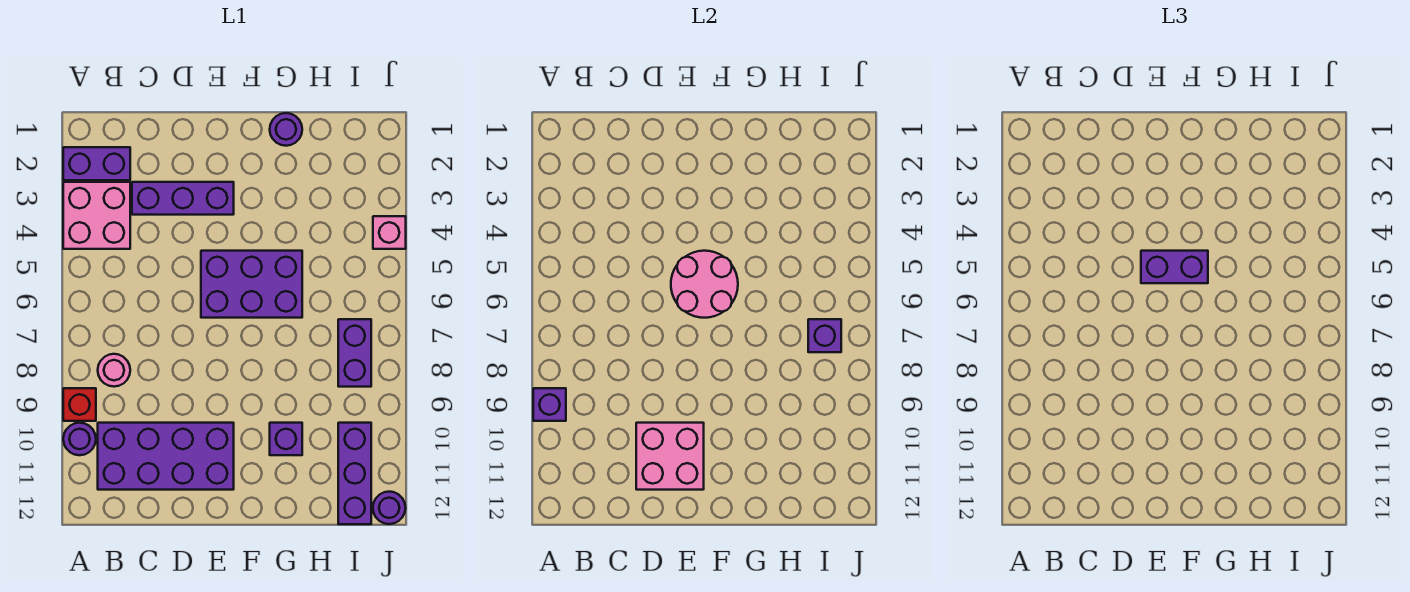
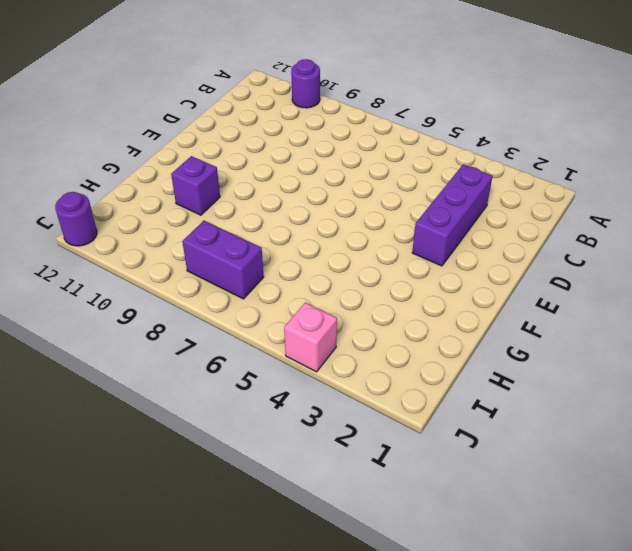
none -> purple 1x2 brick [63,147,130,180]
none -> pink 2x2 brick [63,182,130,249]
none -> red 1x1 brick [63,388,96,421]

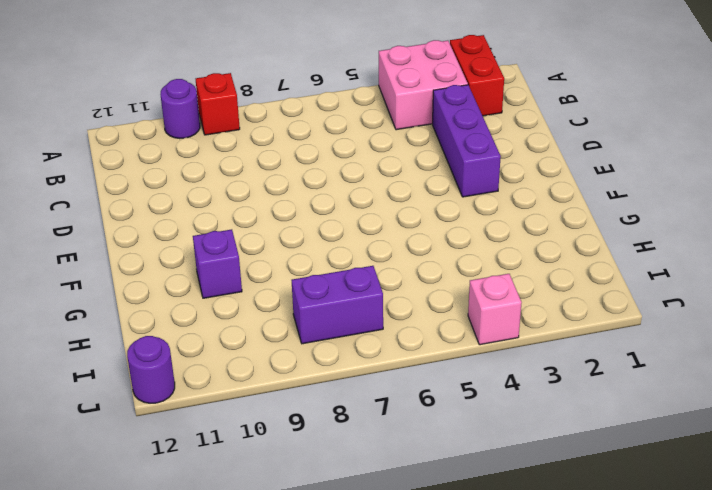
red 1x2 brick [450,35,504,116] -> purple 1x2 brick [63,147,130,180]
none -> pink 1x1 round brick [98,354,130,387]
none -> purple 2x4 brick [98,423,234,490]
none -> purple 2x3 brick [201,251,302,318]

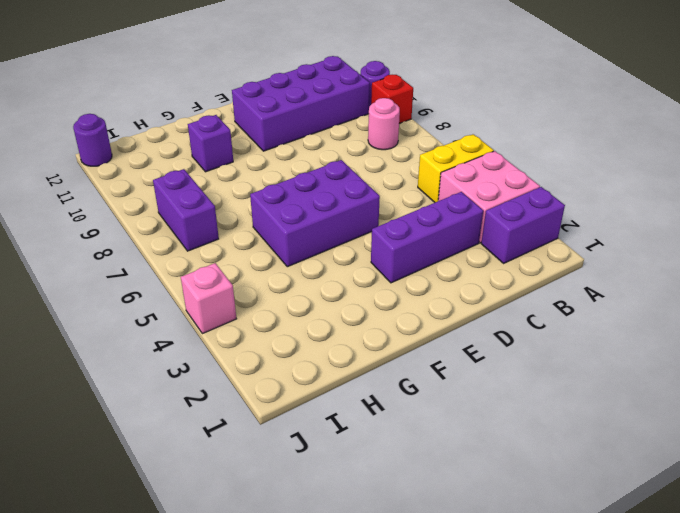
yellow 1x2 brick [418,134,494,202] -> none
none -> purple 1x1 round brick [270,113,302,146]
none -> purple 1x3 brick [338,423,371,524]
none -> purple 1x1 brick [533,388,566,421]

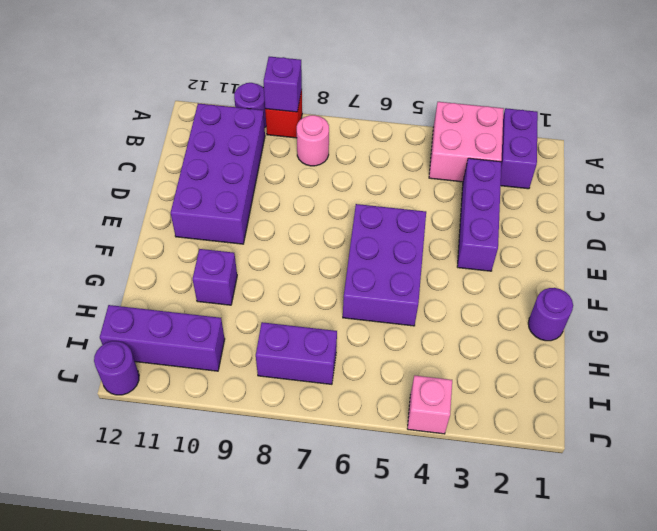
none -> pink 2x2 brick [636,423,704,490]
none -> pink 2x2 round brick [671,251,738,318]
none -> purple 1x1 brick [808,319,841,352]

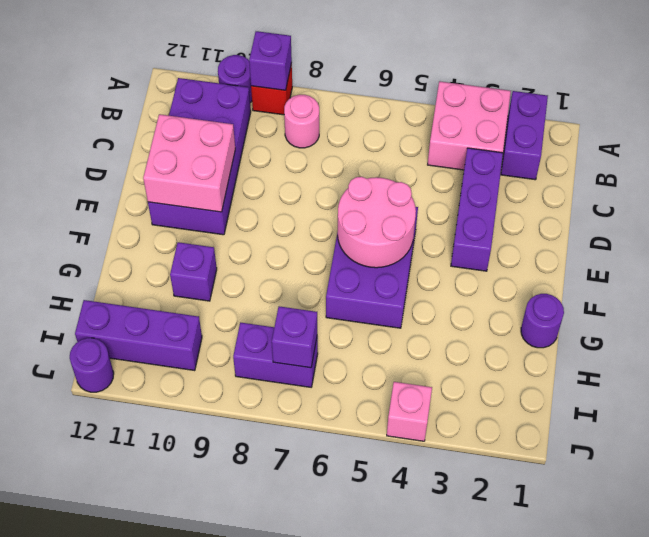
none -> purple 1x2 brick [1141,251,1208,283]

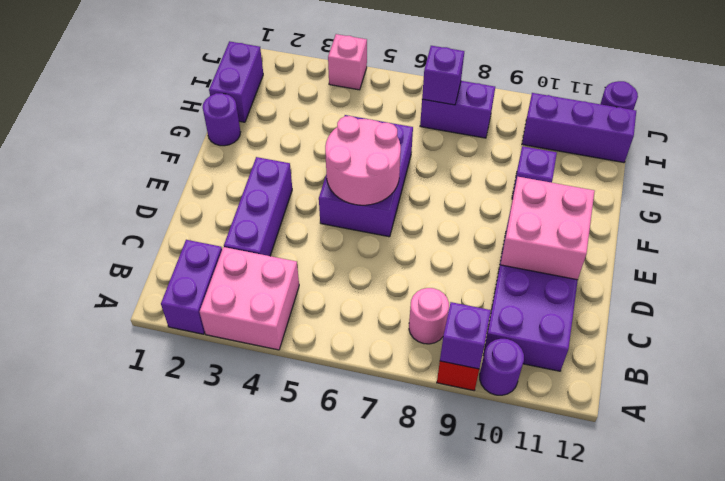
purple 1x2 brick [209,41,263,122] -> purple 1x2 brick moved to [1141,251,1208,283]

